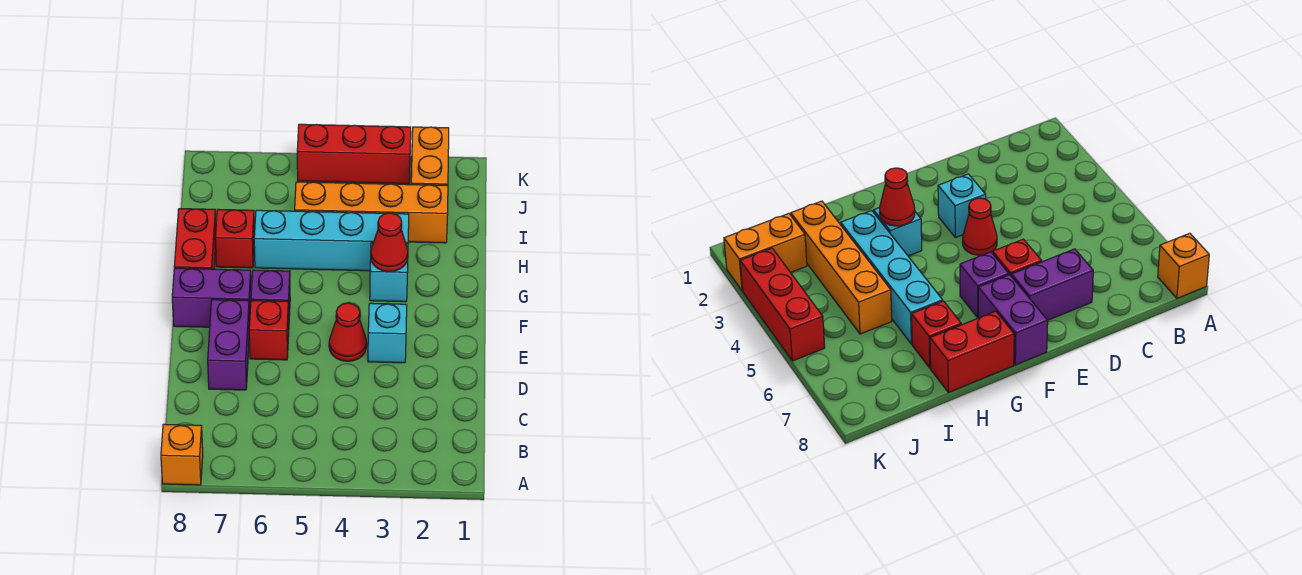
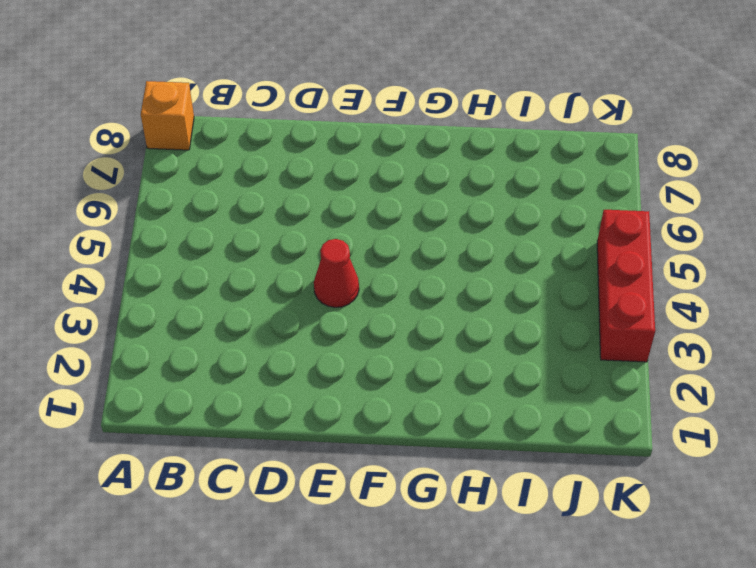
none -> purple 1x2 brick [208,300,250,390]
none -> cyan 1x1 brick [368,303,407,363]
none -> red 1x1 brick [249,301,289,360]

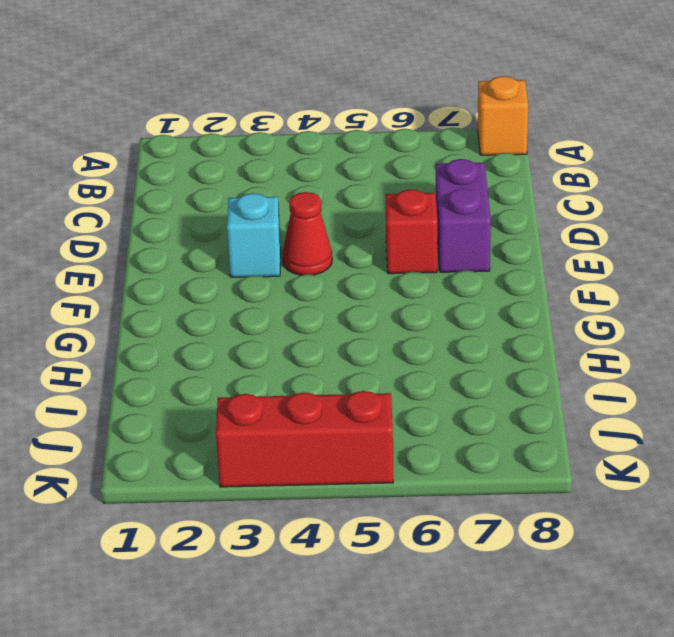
none -> purple 1x1 brick [251,270,290,315]
none -> purple 1x2 brick [172,268,251,327]
none -> cyan 1x1 brick [370,243,408,302]

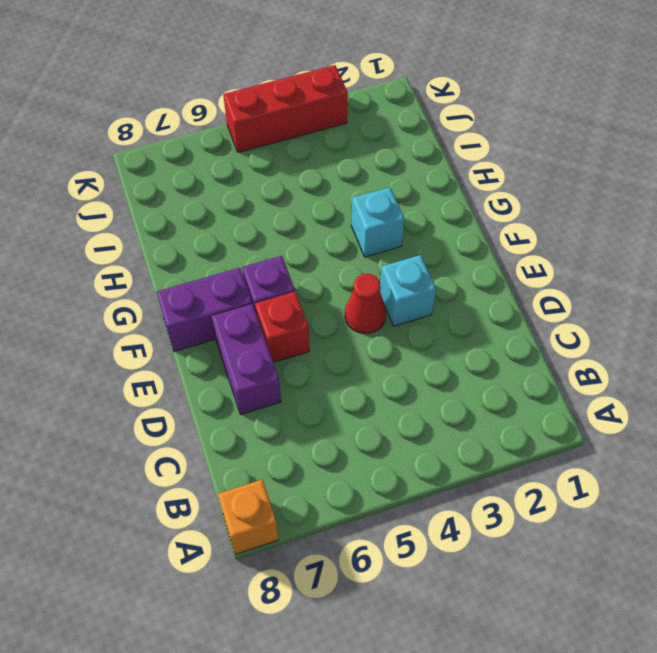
none -> red 1x2 brick [174,209,216,269]
none -> cyan 1x4 brick [254,210,409,271]
none -> red 1x1 brick [215,209,255,268]

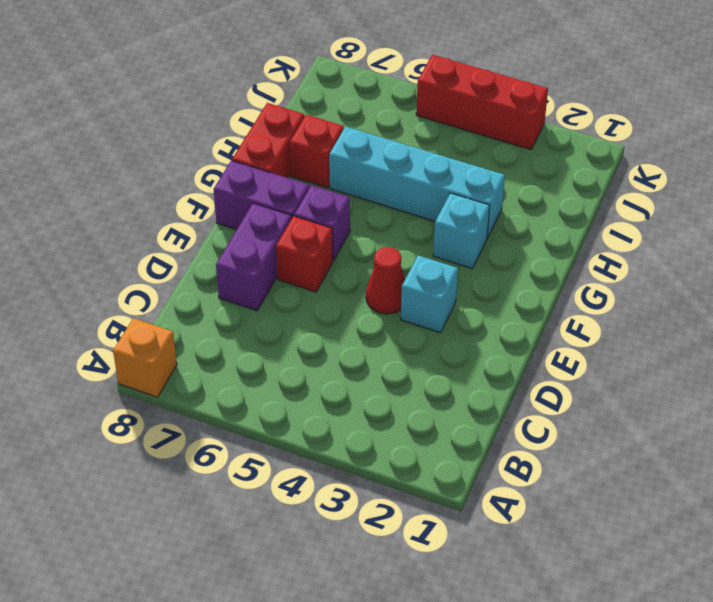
none -> orange 1x4 brick [295,182,448,243]
none -> orange 1x2 brick [411,127,449,185]
none -> red 1x1 cone [371,213,408,272]

